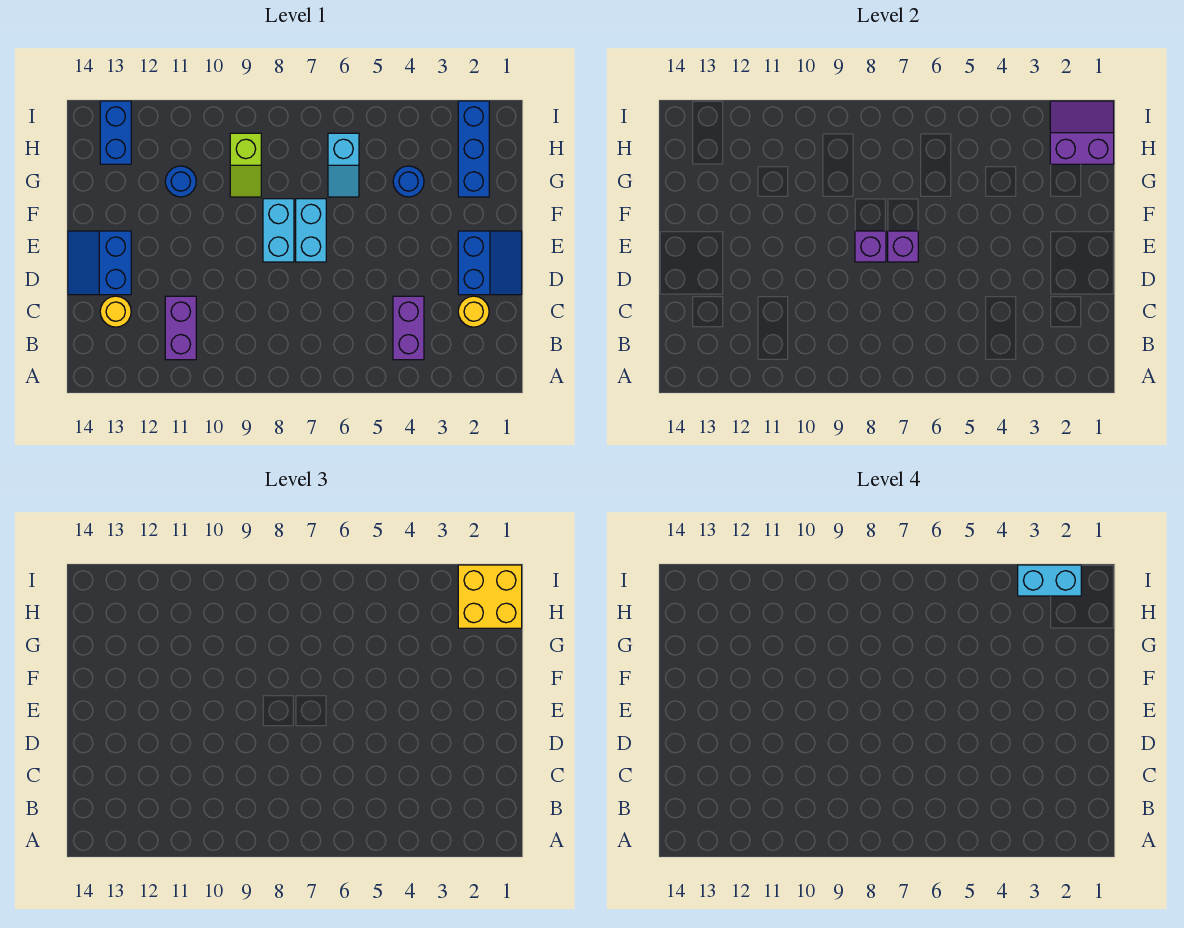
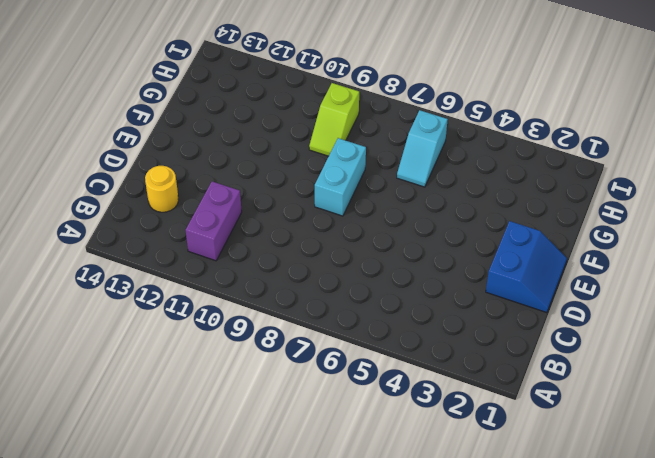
none -> purple 1x2 brick [393,296,424,360]
none -> yellow 1x1 round brick [458,296,489,327]
none -> blue 2x2 slope [68,231,131,295]

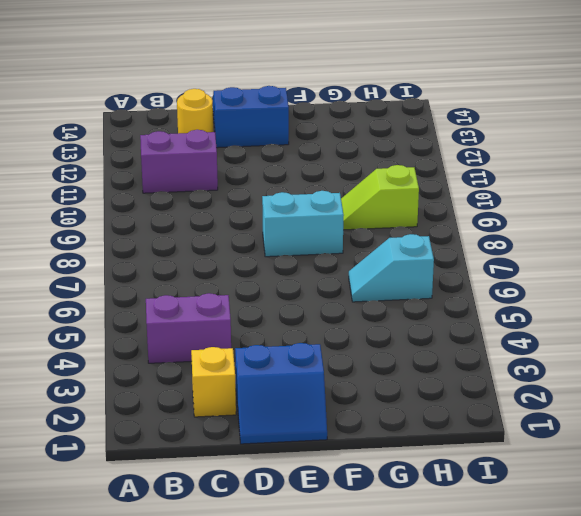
yellow 1x1 brick [191,347,236,417] -> yellow 1x1 round brick [458,296,489,327]
none -> cyan 1x2 brick [296,199,326,262]
none -> blue 1x3 brick [458,101,489,197]
none -> blue 1x1 round brick [393,166,424,197]

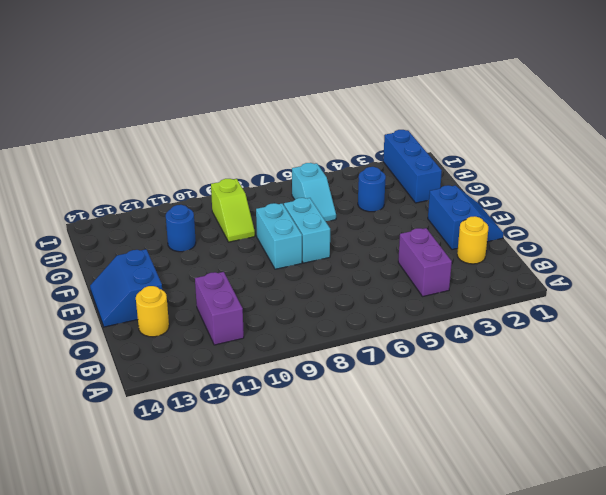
none -> blue 1x2 brick [100,101,131,164]
none -> purple 1x1 brick [888,231,918,262]
none -> purple 1x1 brick [855,231,886,262]

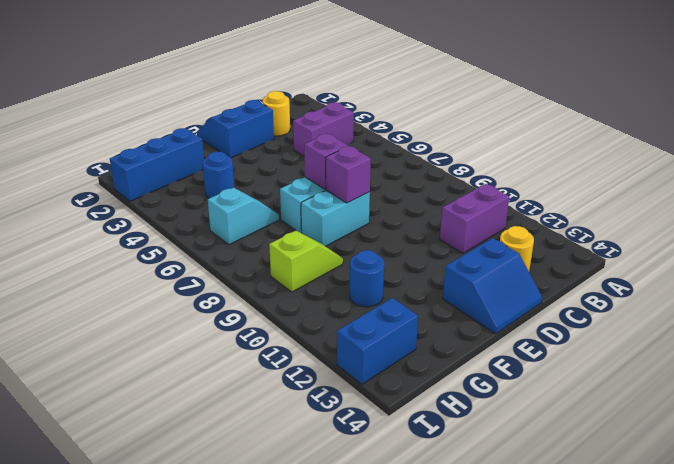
none -> purple 2x2 slope [1050,101,1114,164]
none -> yellow 2x2 brick [458,565,522,628]
none -> cyan 1x2 brick [1018,565,1081,596]

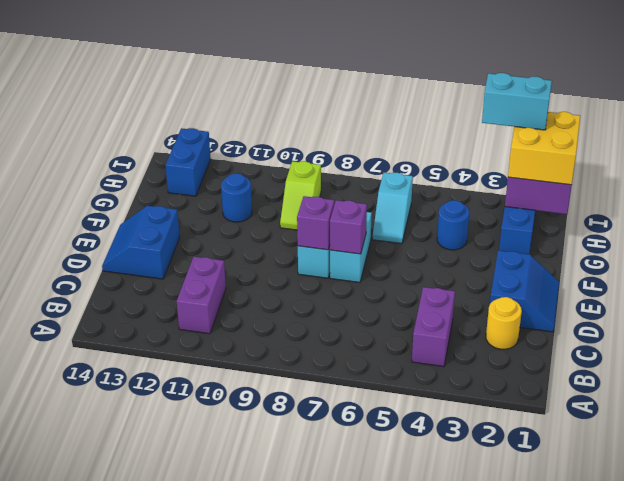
none -> yellow 1x1 round brick [100,296,131,327]

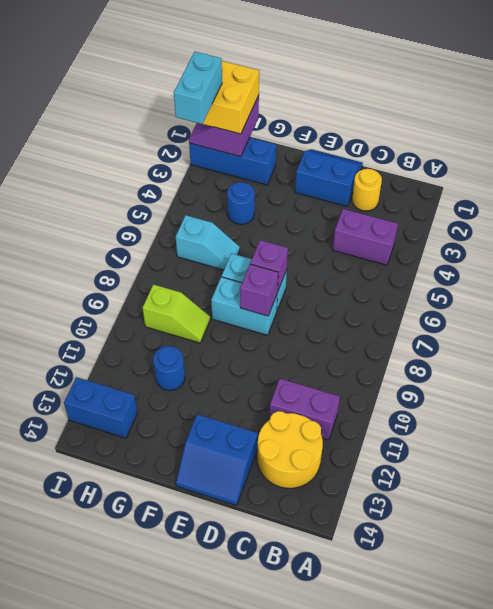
yellow 2x2 round brick [257,411,323,488] -> yellow 1x1 round brick [100,296,131,327]

